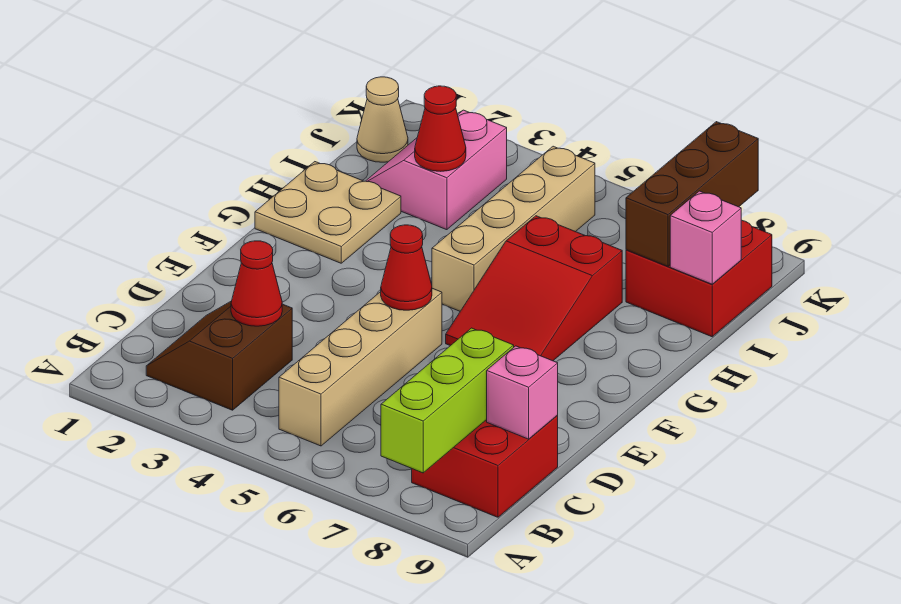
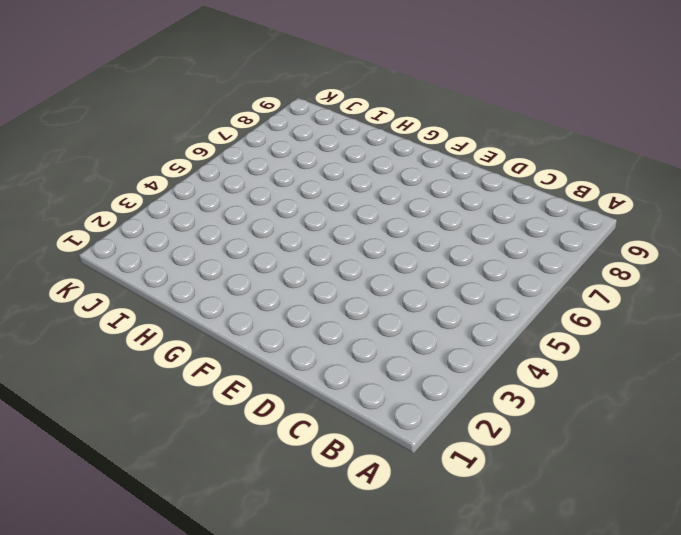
none -> brown 2x2 slope [146,301,292,410]
none -> tan 1x4 brick [279,288,442,446]
none -> red 2x2 brick [412,415,558,517]

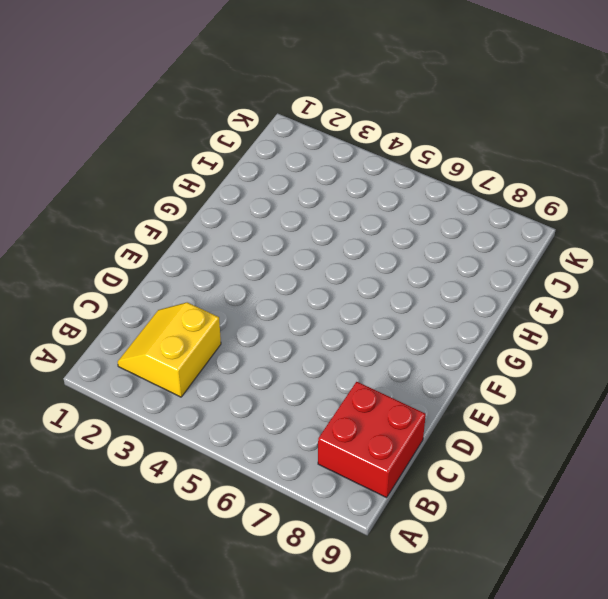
yellow 2x2 slope [118,302,221,397] -> brown 2x2 slope [146,301,292,410]
none -> tan 1x4 brick [279,288,442,446]
none -> red 2x3 slope [446,216,622,361]
none -> tan 2x2 plate [255,162,401,263]

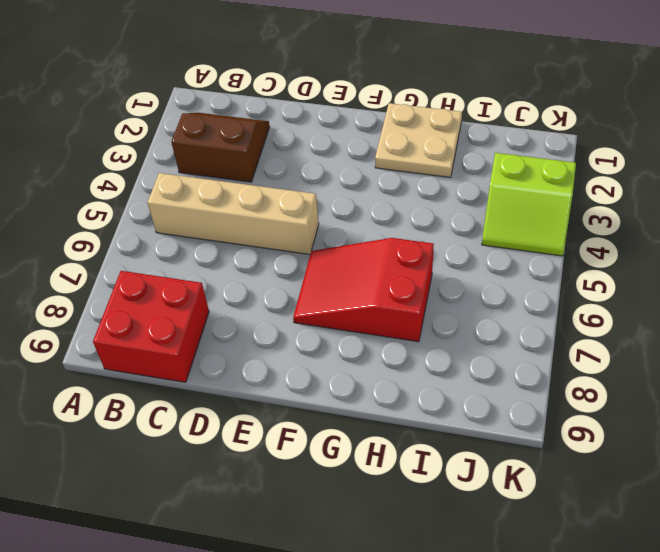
lime 2x2 slope [482,153,576,256] -> pink 2x2 slope [366,110,507,230]
none -> tan 1x4 brick [432,146,595,311]
none -> red 2x2 brick [626,220,772,337]
none -> tan 1x1 cone [357,77,408,162]

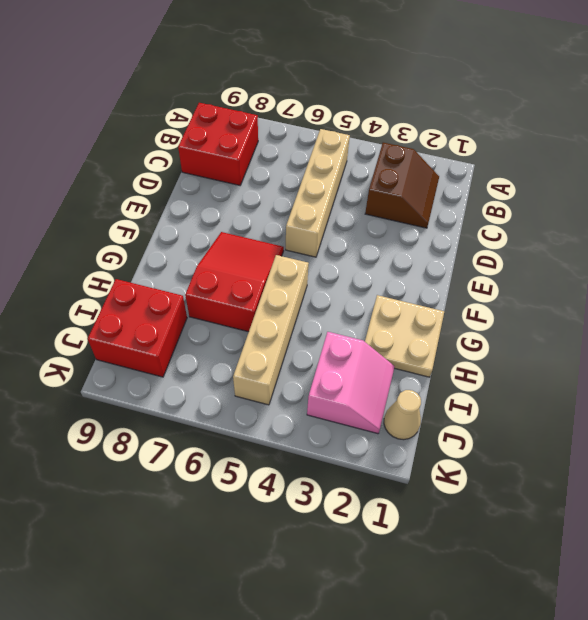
none -> lime 1x3 brick [381,328,514,473]
none -> red 1x1 cone [231,241,282,326]
none -> pink 1x1 brick [487,346,558,439]

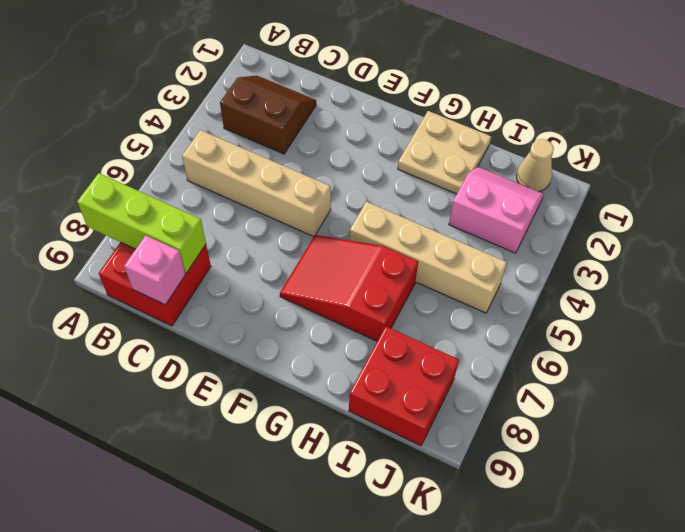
none -> red 1x1 cone [231,241,282,326]
none -> red 1x1 cone [381,225,432,310]
none -> red 1x1 cone [415,86,466,171]

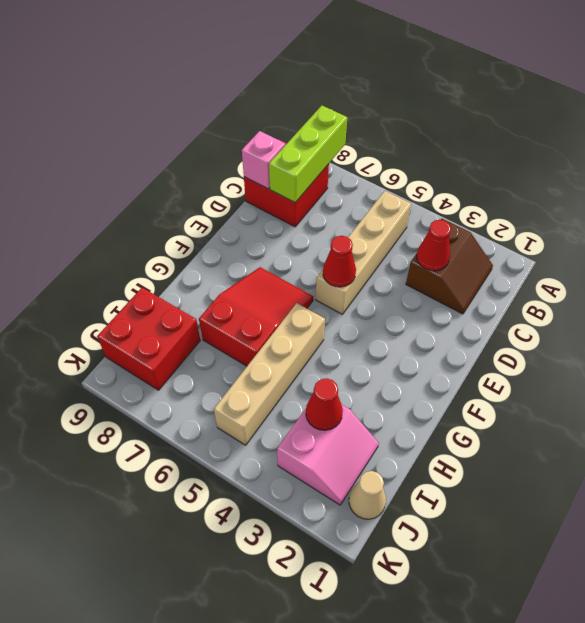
none -> tan 2x2 plate [255,162,401,263]
none -> brown 1x3 brick [626,122,758,266]
none -> pink 1x1 brick [670,191,741,284]

